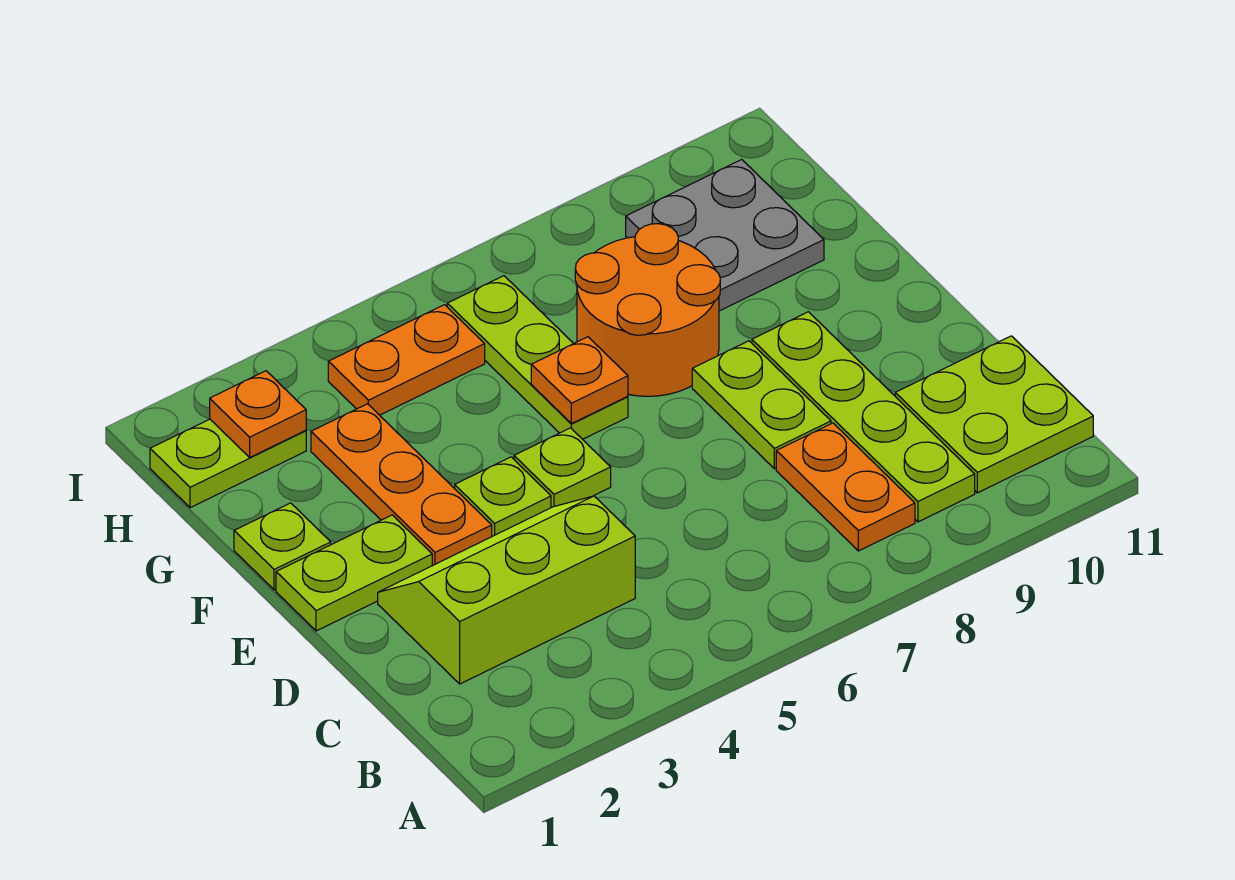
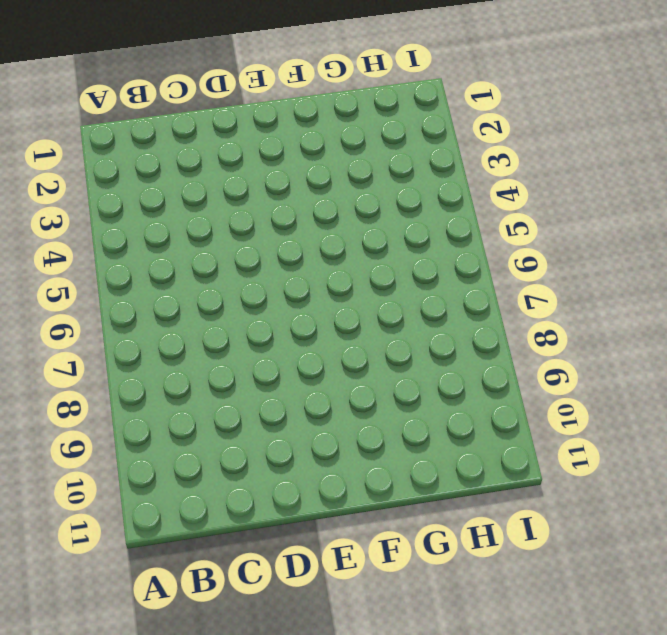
none -> orange 1x2 plate [776,423,915,551]
none -> lime 1x4 plate [752,312,975,522]
none -> lime 2x2 plate [895,336,1093,493]

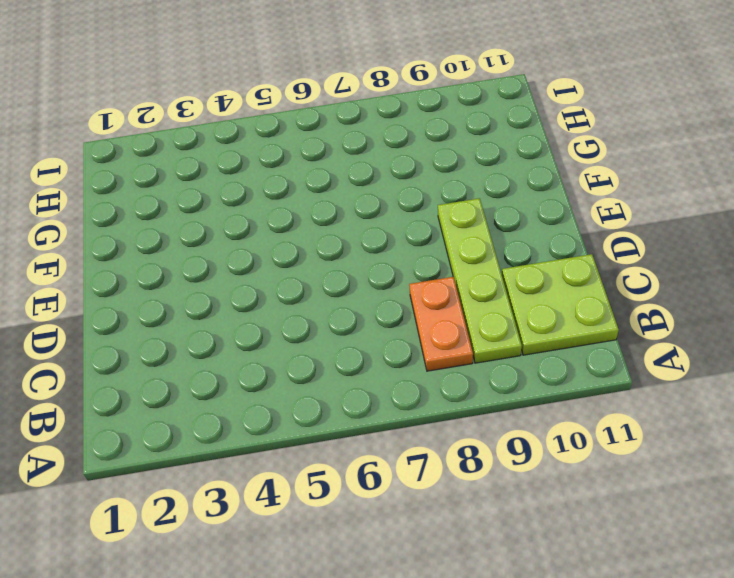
none -> lime 2x3 slope [378,496,635,684]
none -> lime 1x2 plate [692,341,831,469]
none -> lime 1x2 plate [276,515,432,631]

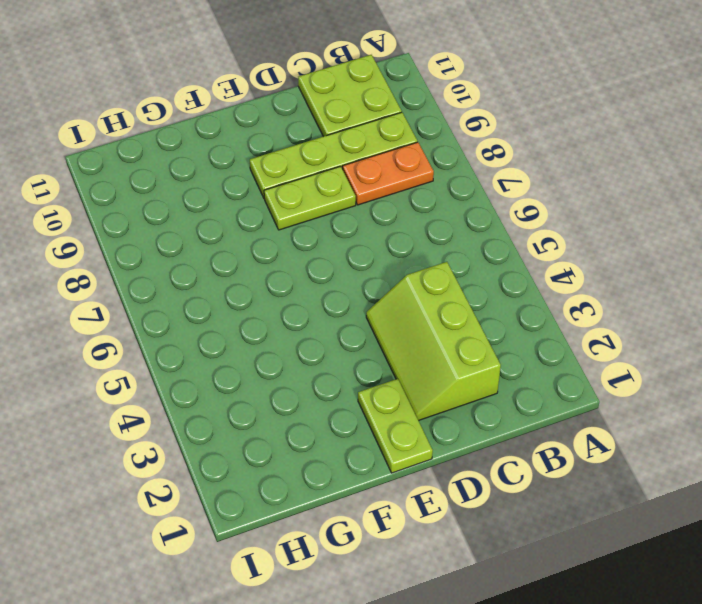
none -> orange 1x3 plate [311,404,492,566]
none -> lime 1x1 plate [455,457,551,536]
none -> lime 1x1 plate [514,428,611,508]

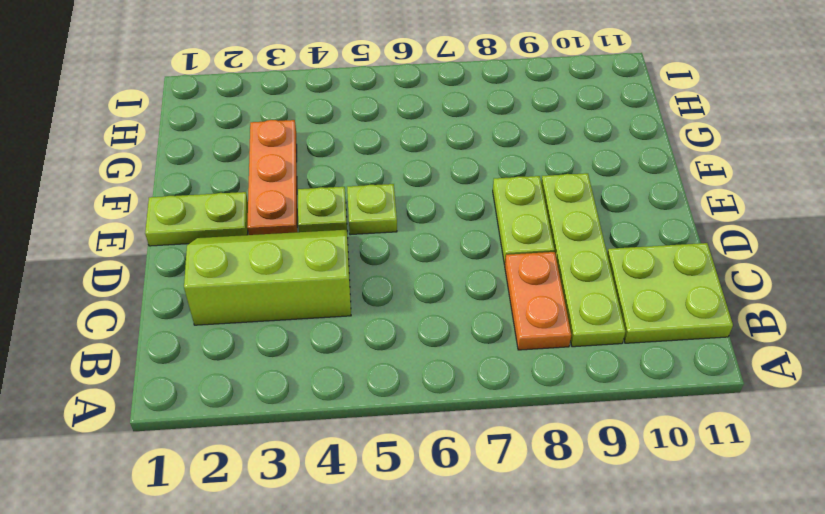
none -> lime 1x1 plate [234,503,331,590]
none -> lime 1x3 plate [447,276,628,439]
none -> orange 2x2 round brick [575,224,720,396]

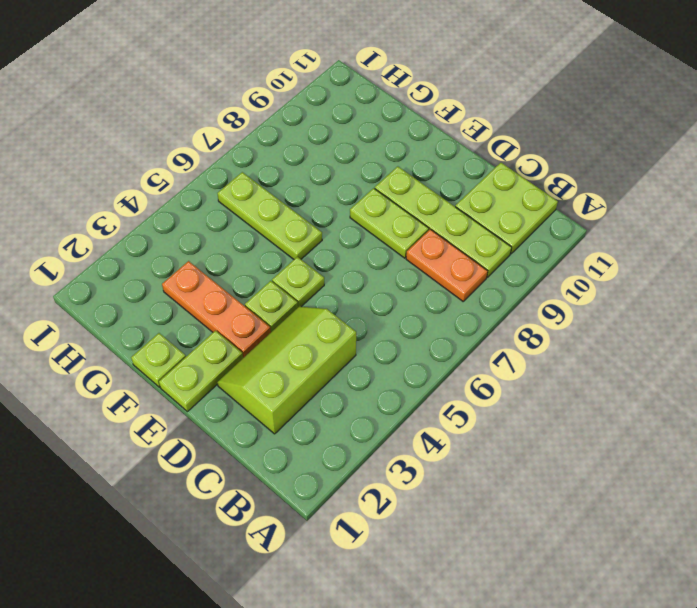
none -> orange 2x2 round brick [575,224,720,396]
none -> grey 2x2 plate [626,160,824,311]
none -> lime 1x2 plate [150,419,306,508]

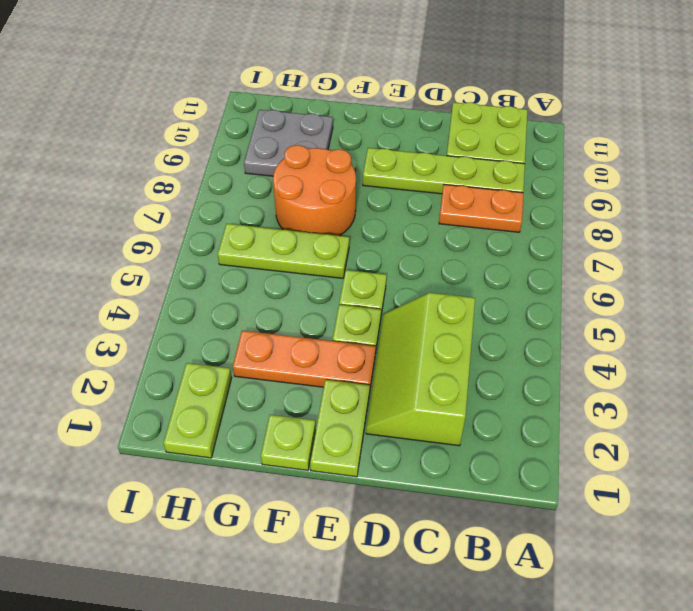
none -> lime 1x2 plate [692,341,831,469]
none -> orange 1x2 plate [328,305,485,415]
none -> orange 1x1 plate [531,337,628,424]

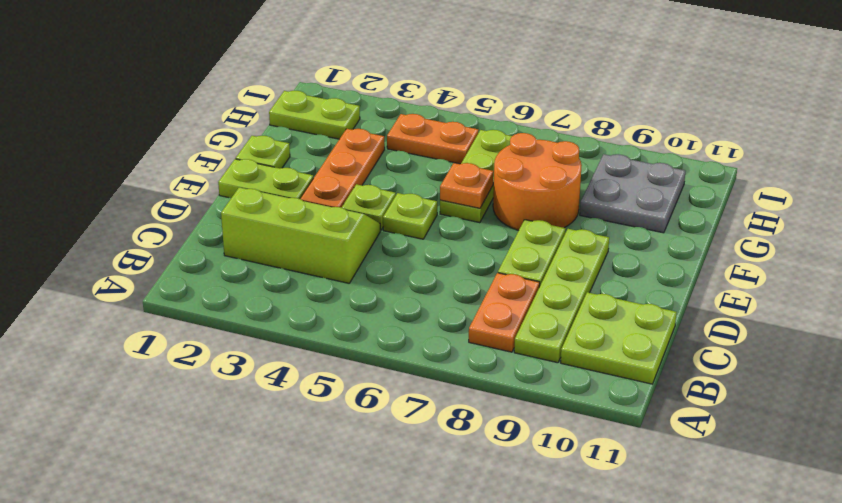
none -> orange 1x1 plate [210,371,306,457]

